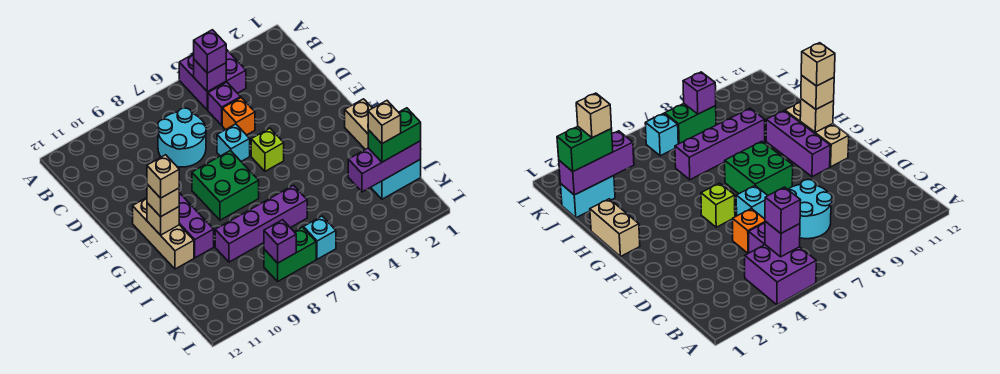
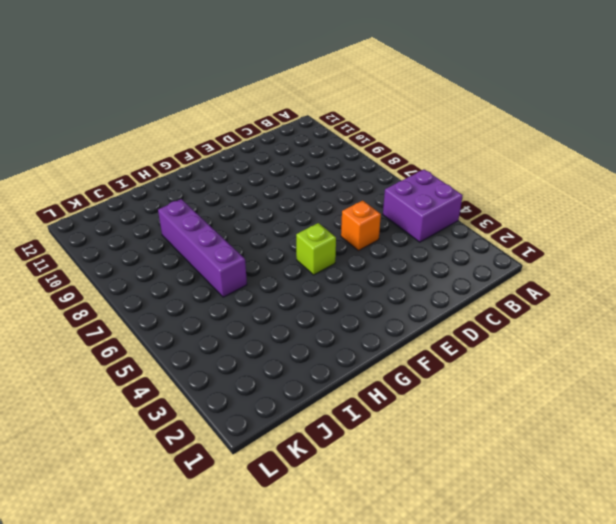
none -> purple 1x1 brick [208,82,241,125]
none -> cyan 2x2 round brick [158,108,206,167]
none -> cyan 1x1 brick [217,124,250,161]

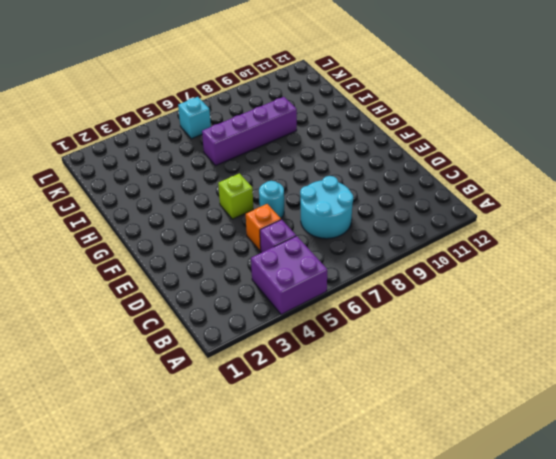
cyan 1x1 round brick [259,181,284,218] -> cyan 1x1 brick [217,124,250,161]
none -> green 2x2 brick [192,150,259,220]
none -> purple 1x3 brick [179,193,214,258]
none -> tan 1x3 brick [133,198,194,269]

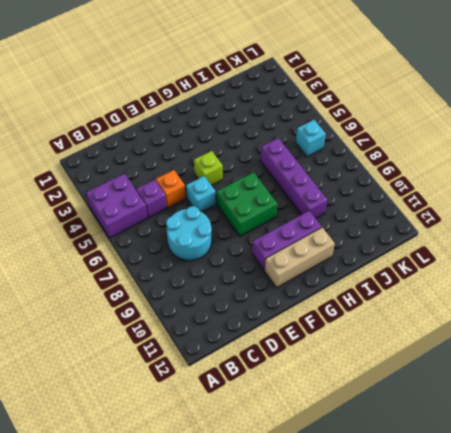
none -> tan 1x2 brick [345,99,372,150]
none -> cyan 1x2 brick [371,159,421,199]
none -> green 1x2 brick [264,227,316,281]

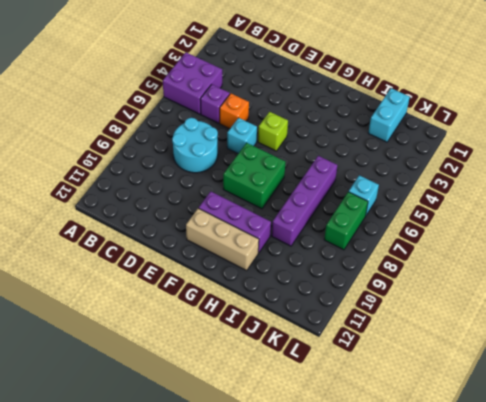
none -> tan 1x2 brick [345,99,372,150]
none -> purple 1x1 brick [194,60,226,92]
none -> tan 1x1 brick [147,203,179,235]

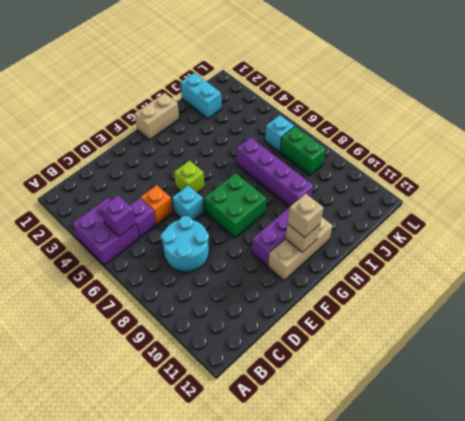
none -> purple 1x3 brick [348,141,421,192]
none -> purple 1x1 brick [264,220,296,263]
none -> purple 1x1 brick [194,30,226,73]

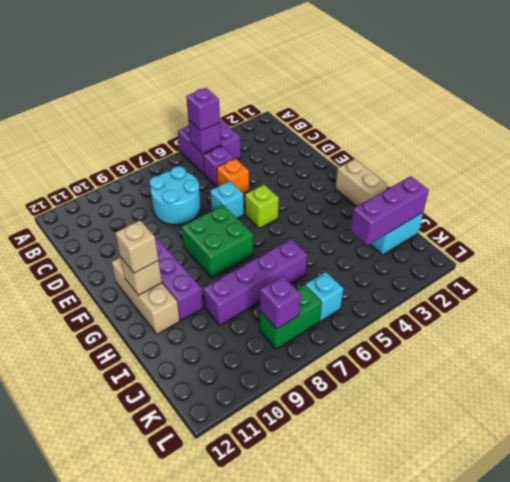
none -> green 1x2 brick [368,108,421,162]
none -> tan 1x1 brick [147,155,179,198]
none -> tan 1x1 brick [368,101,401,144]

